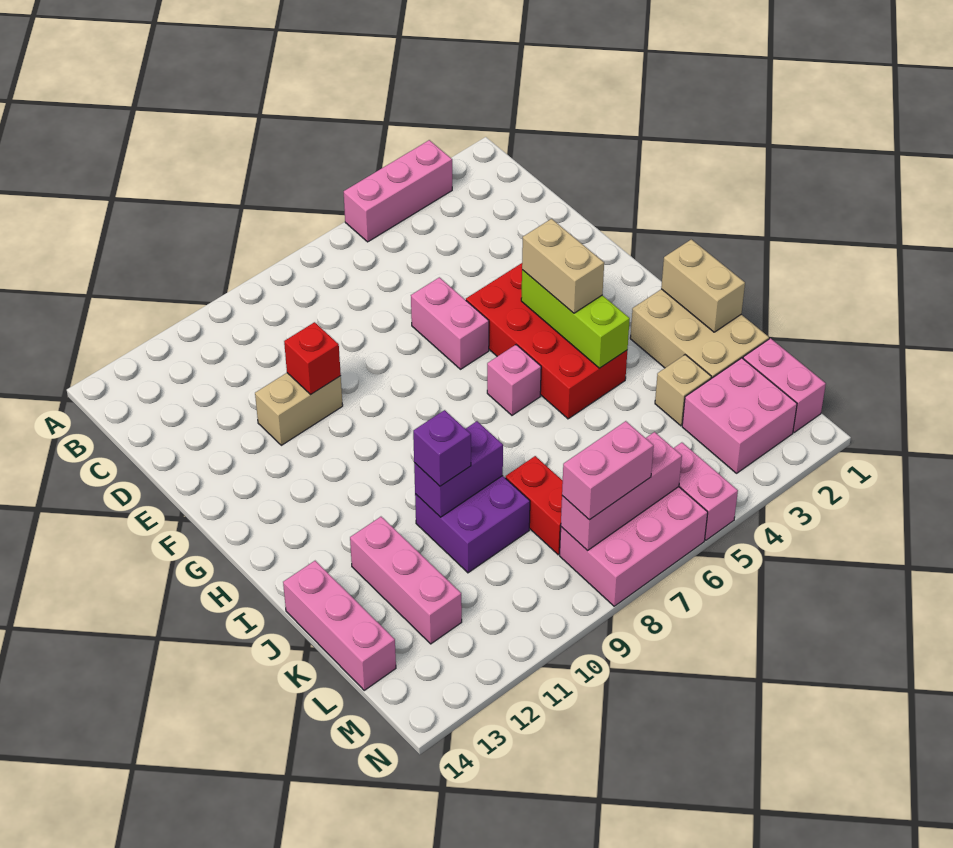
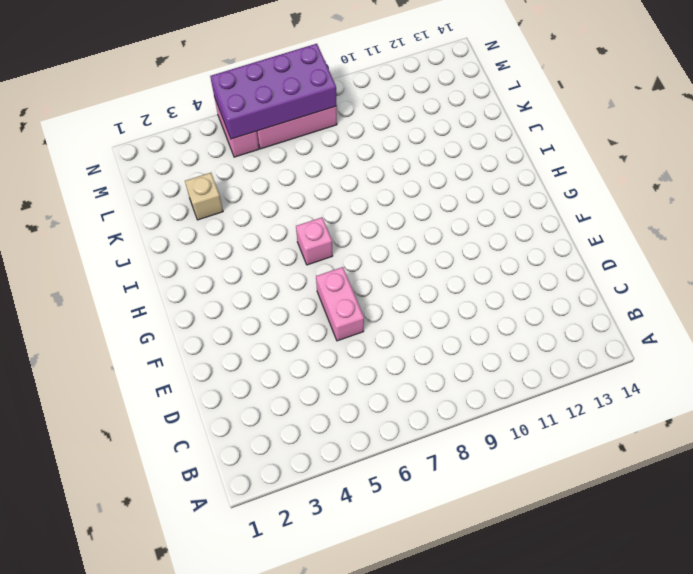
purple 2x4 brick [210,44,337,139] -> pink 1x3 brick [561,432,682,551]
none -> pink 1x3 brick [344,140,452,242]
none -> tan 1x2 brick [255,373,343,445]
none -> red 2x4 brick [466,263,627,419]

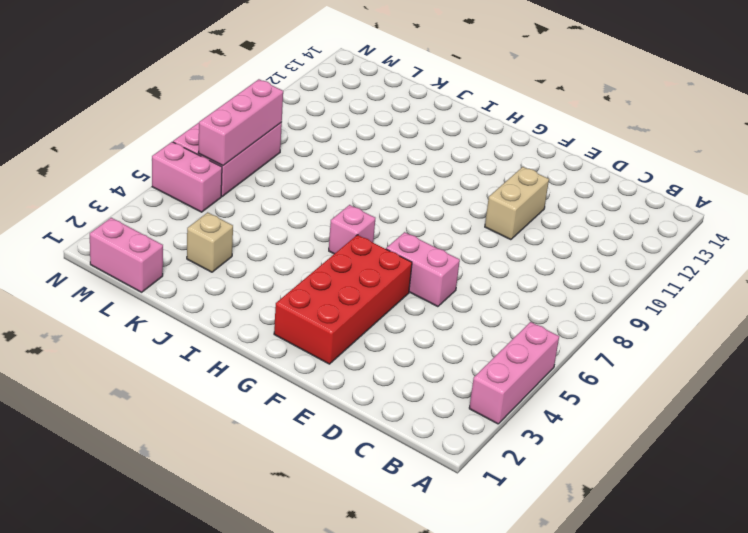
red 2x4 brick [274,235,412,364] -> red 2x4 brick turned to [466,263,627,419]
none -> tan 2x3 brick [630,289,769,378]
none -> purple 2x2 brick [415,476,530,573]
none -> pink 1x3 brick [350,517,462,644]

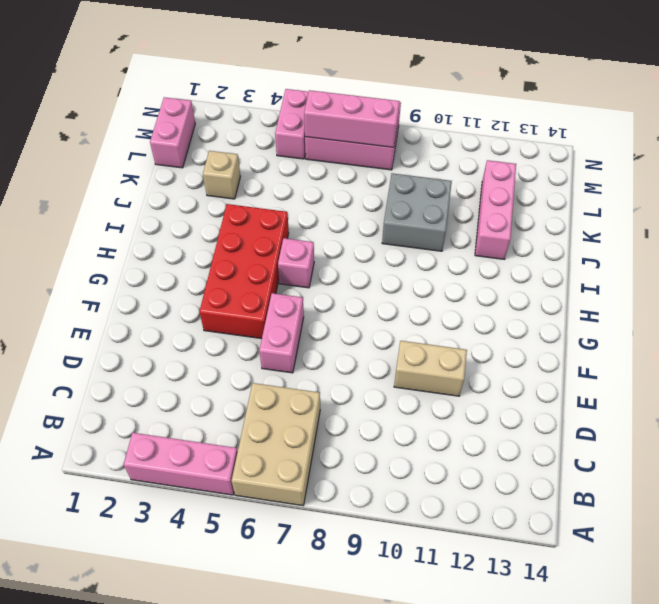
tan 2x3 brick [232,383,320,506] -> tan 2x3 brick moved to [630,289,769,378]
grey 2x2 brick [382,173,452,251] -> purple 2x2 brick [415,476,530,573]
none -> pink 1x3 brick [283,561,396,690]
none -> red 1x2 brick [506,456,563,555]
none -> pink 2x2 brick [682,358,797,473]

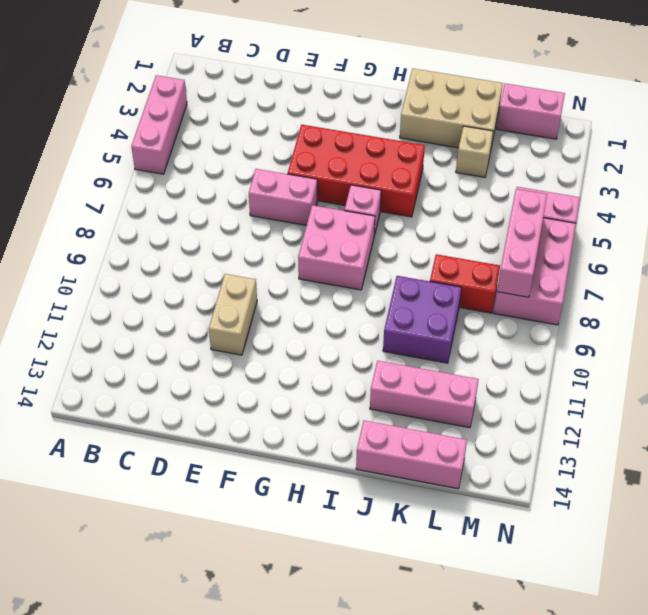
pink 2x2 brick [298,205,375,290] -> pink 2x2 brick moved to [682,358,797,473]
none -> red 1x1 brick [284,322,341,394]
none -> lime 1x3 brick [521,270,630,368]
none -> tan 1x2 brick [661,239,745,332]

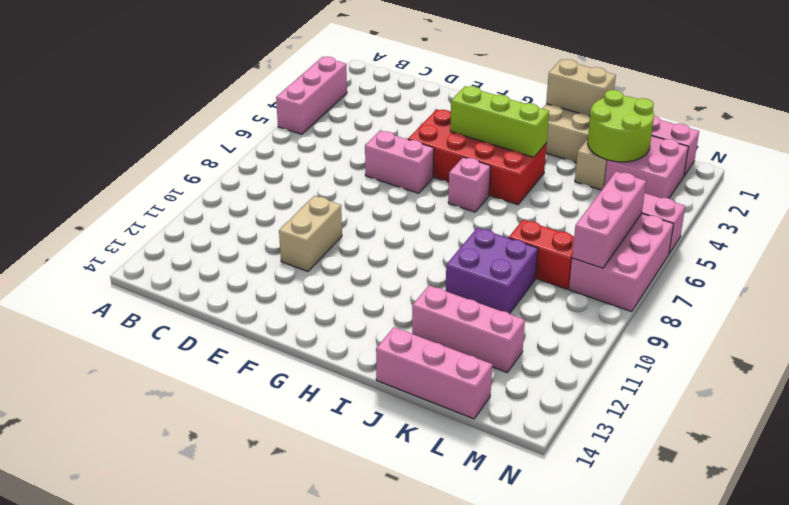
lime 2x2 round brick [588,90,654,162] -> none
none -> red 1x1 brick [284,322,341,394]
none -> purple 1x2 brick [414,421,503,517]
none -> tan 1x2 brick [522,219,604,313]

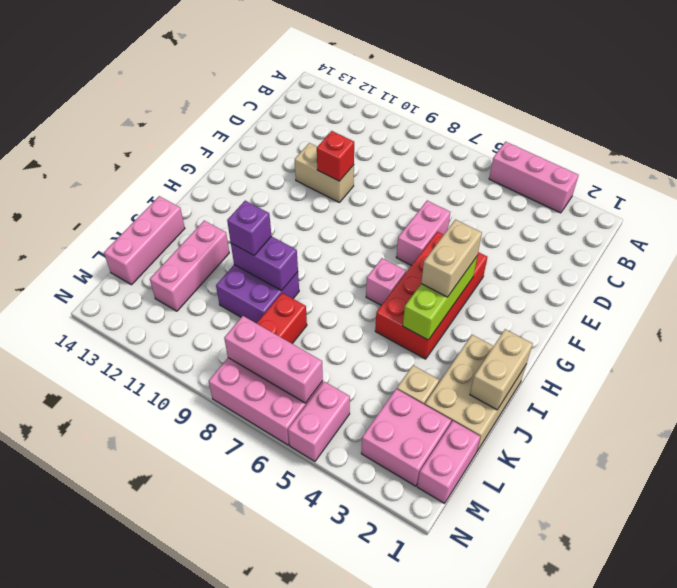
none -> pink 1x2 brick [562,421,654,520]

